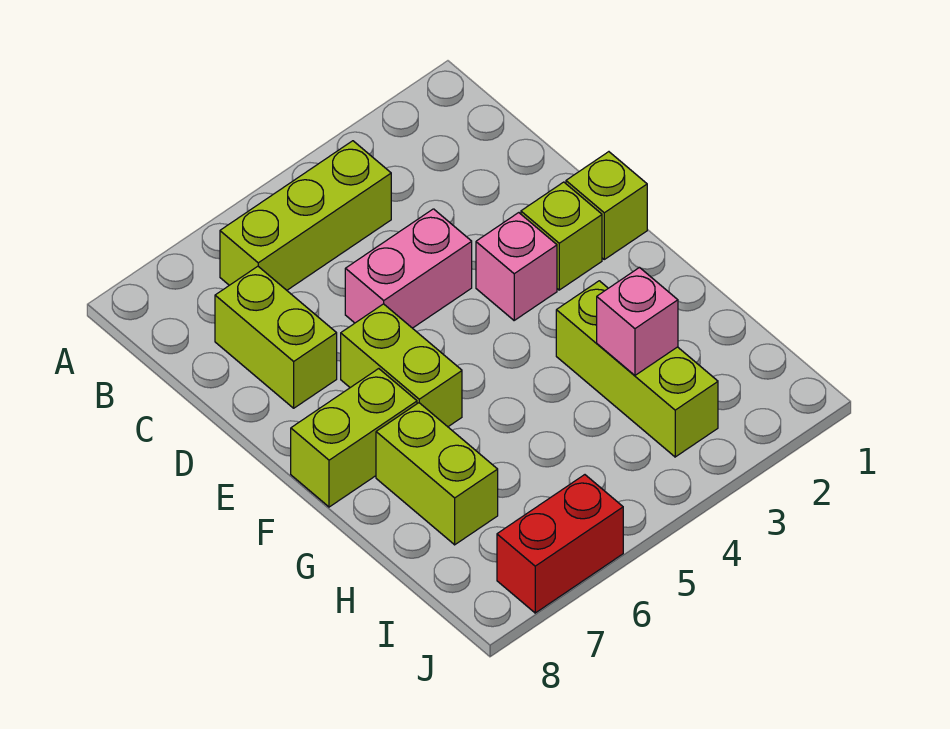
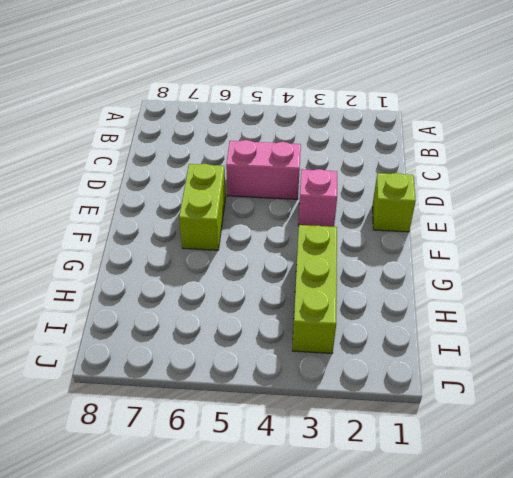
none -> lime 1x3 brick [220,141,391,290]
none -> lime 1x2 brick [215,266,337,408]
none -> lime 1x1 brick [521,182,602,290]

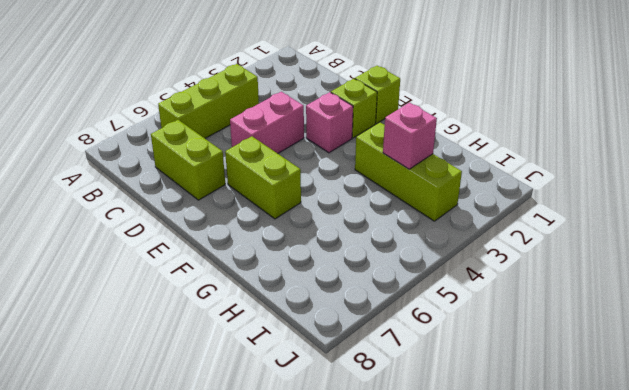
none -> lime 1x2 brick [291,369,417,507]
none -> lime 1x2 brick [376,403,498,545]
none -> red 1x2 brick [497,475,623,613]

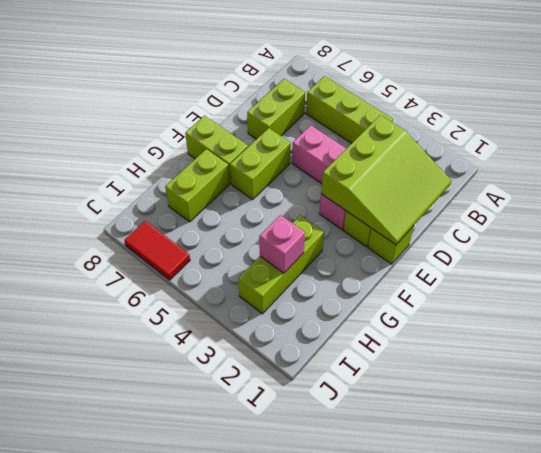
lime 3x3 slope [321,115,451,245] -> none
red 1x2 tile [124,221,190,280] -> red 1x2 brick [497,475,623,613]

